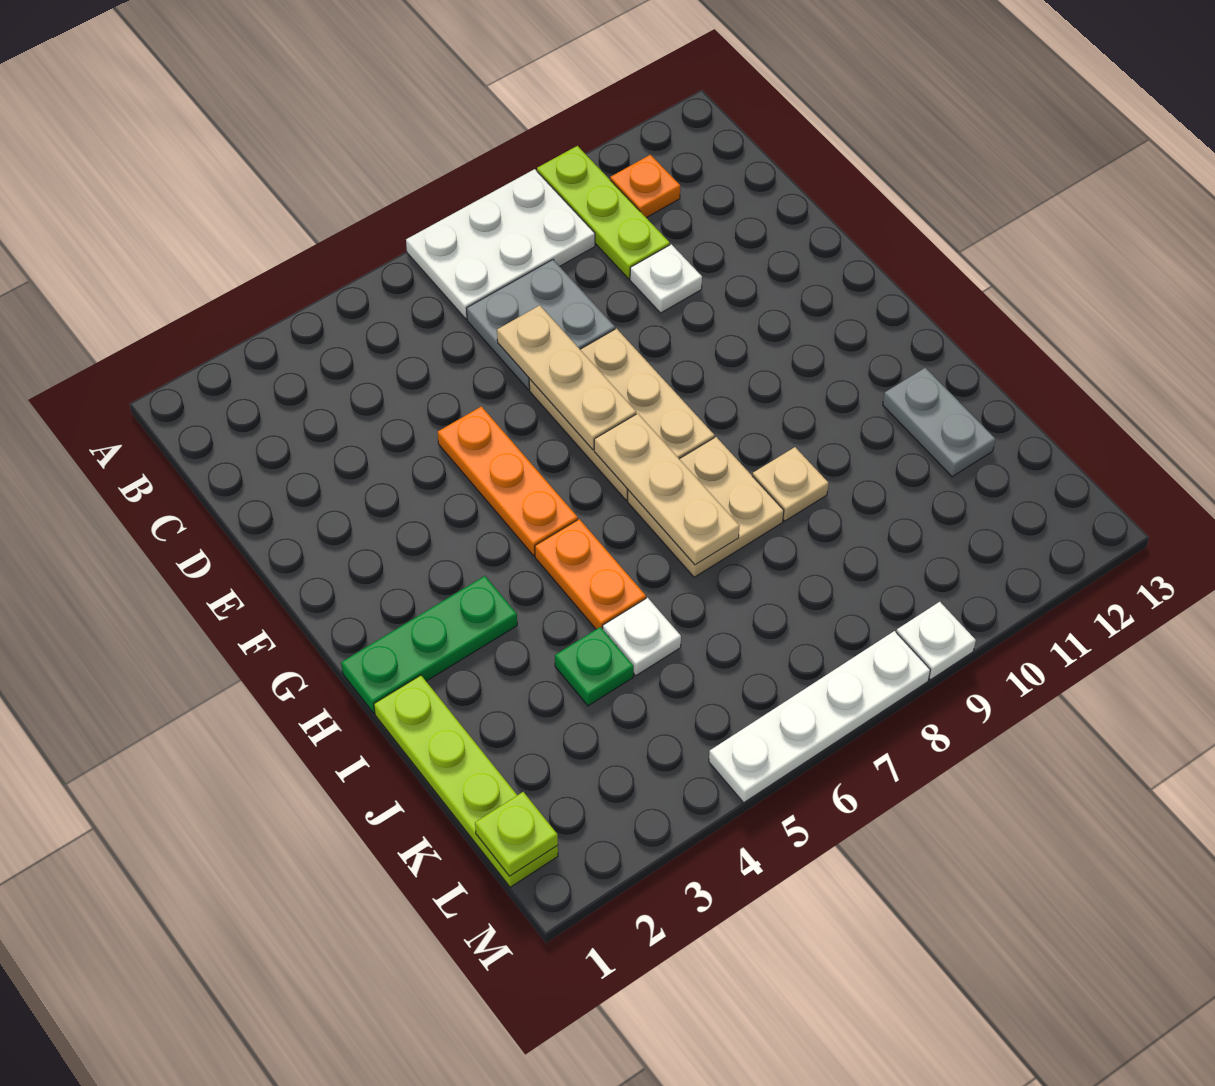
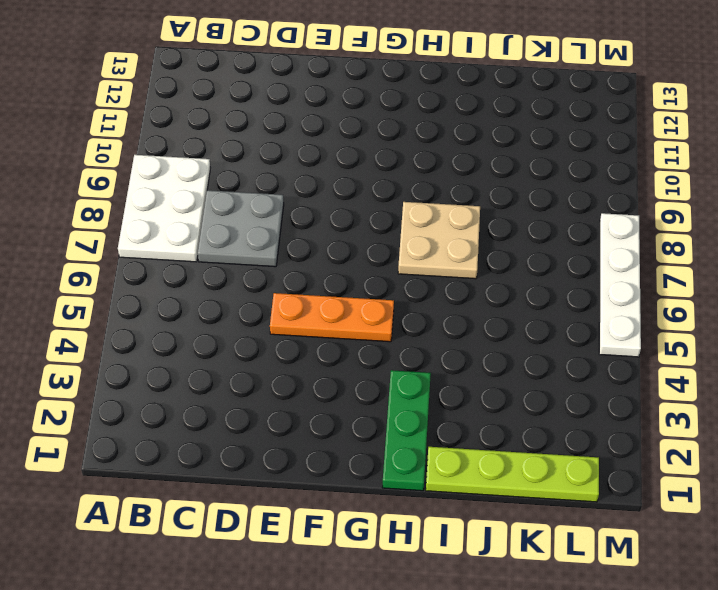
none -> lime 1x3 plate [537,146,670,279]
none -> orange 1x1 plate [610,155,680,218]
none -> white 1x1 plate [630,244,702,313]

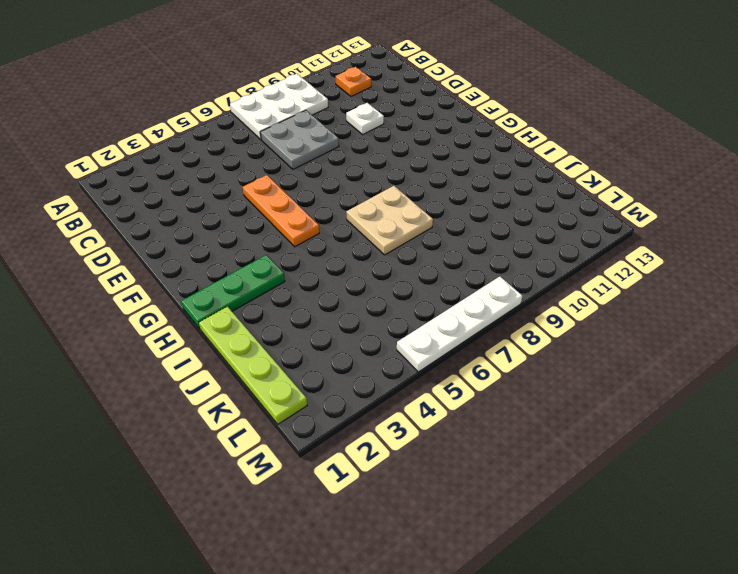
none -> lime 1x3 plate [537,146,670,279]
none -> tan 2x3 plate [529,329,714,500]
none -> orange 1x2 plate [535,519,646,629]

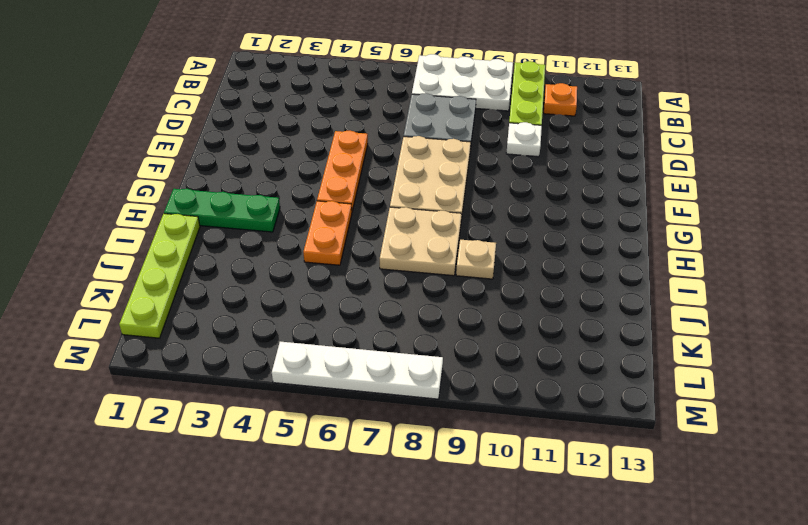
none -> grey 1x2 plate [883,368,995,477]
none -> green 1x1 plate [555,627,634,706]
none -> white 1x1 plate [603,598,681,676]

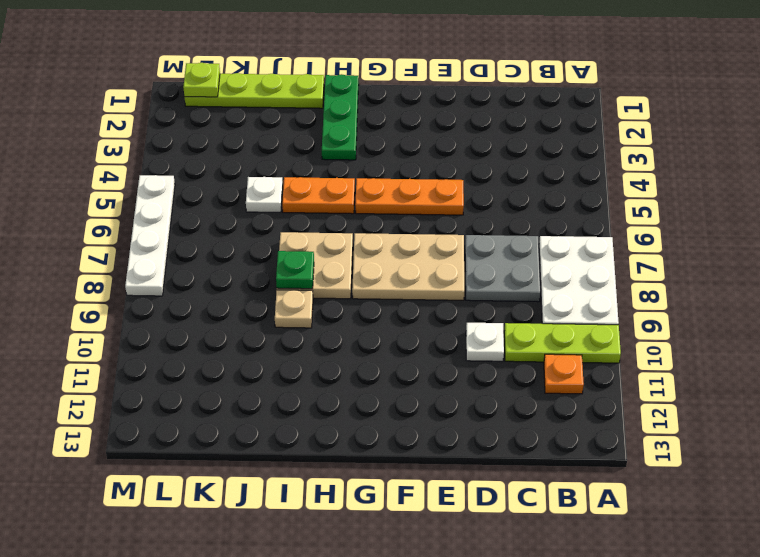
green 1x1 plate [276,251,314,289] -> green 1x1 plate moved to [555,627,634,706]
none -> grey 1x2 plate [883,368,995,477]
none -> white 1x1 plate [896,602,976,680]
none -> tan 1x3 plate [497,305,636,450]

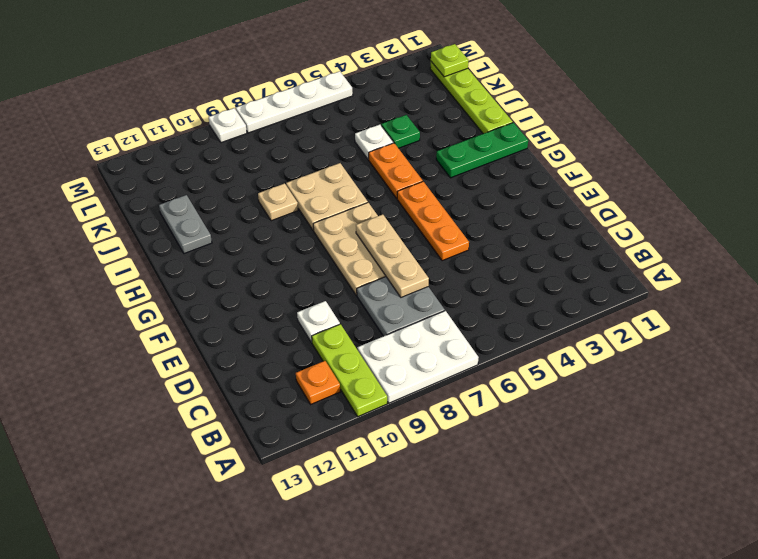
none -> tan 1x3 plate [594,413,740,565]

